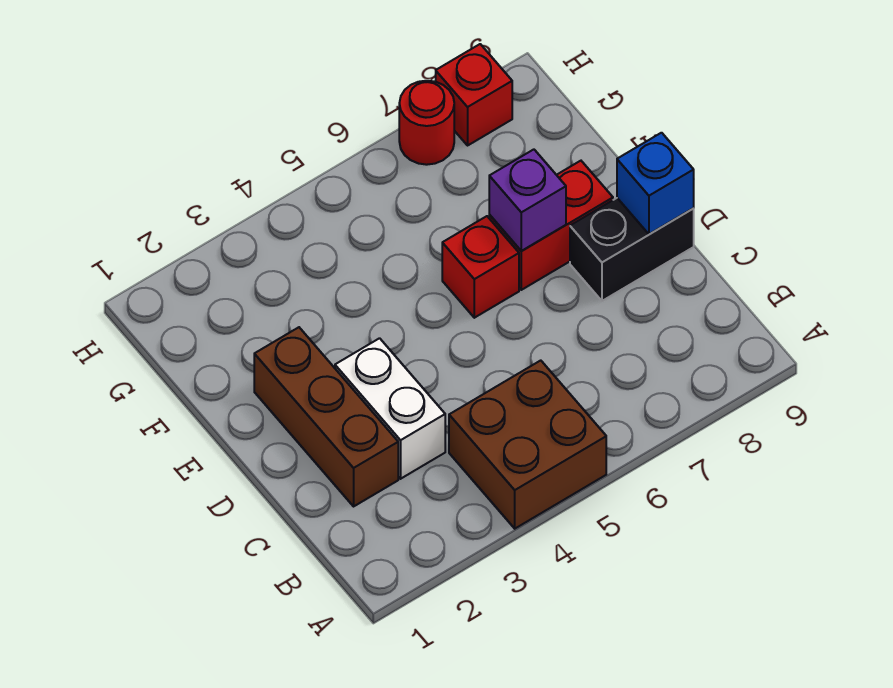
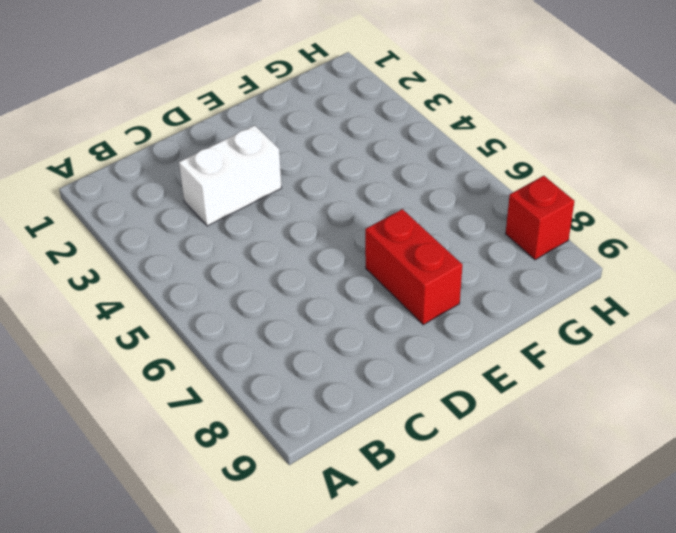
none -> brown 2x2 brick [449,360,606,529]
none -> brown 1x3 brick [254,327,398,506]

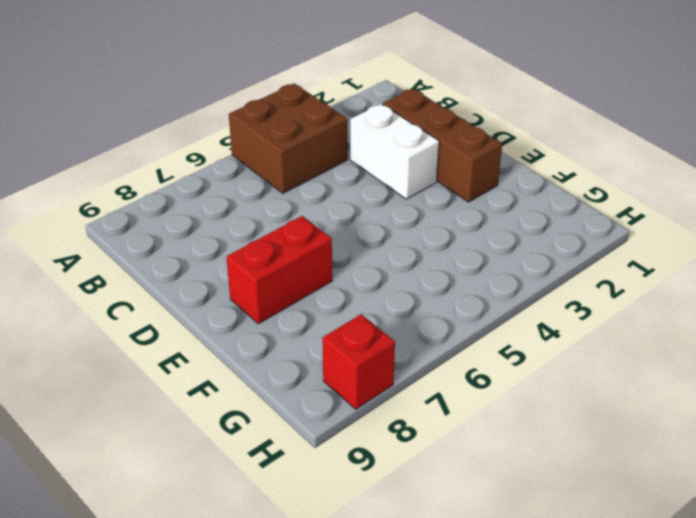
none -> black 1x2 brick [570,198,694,301]
none -> red 1x1 brick [442,216,519,318]

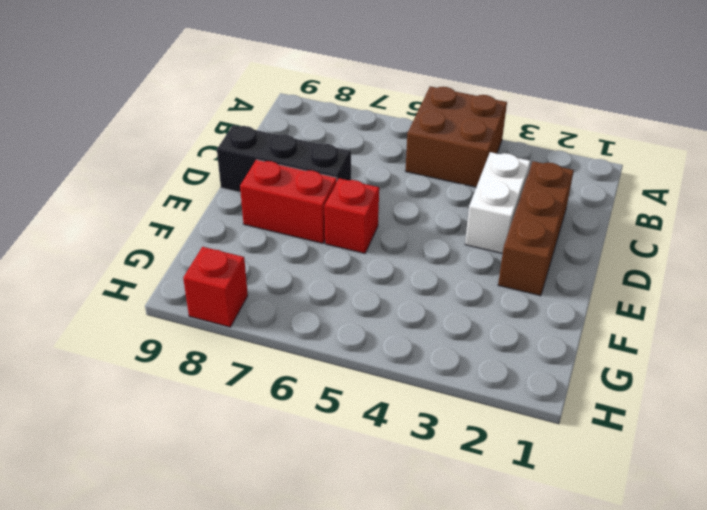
black 1x3 brick [217,125,351,193] -> black 1x2 brick [570,198,694,301]
none -> red 1x1 round brick [399,81,454,165]
none -> blue 1x1 brick [617,133,694,234]

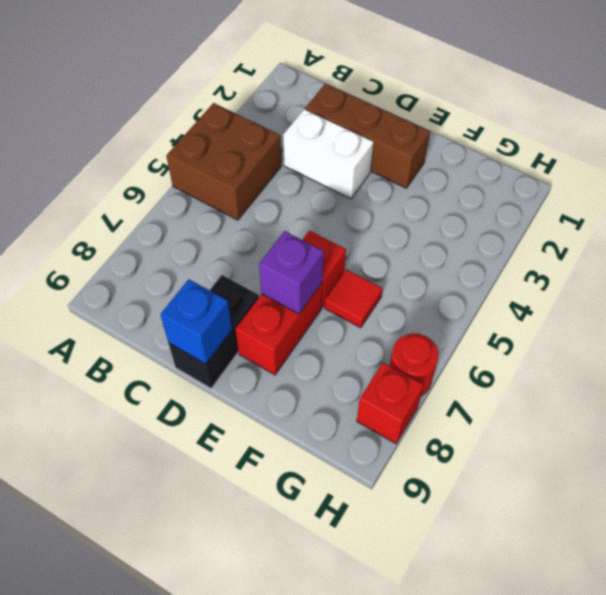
red 1x1 tile [325,270,383,328] -> none

